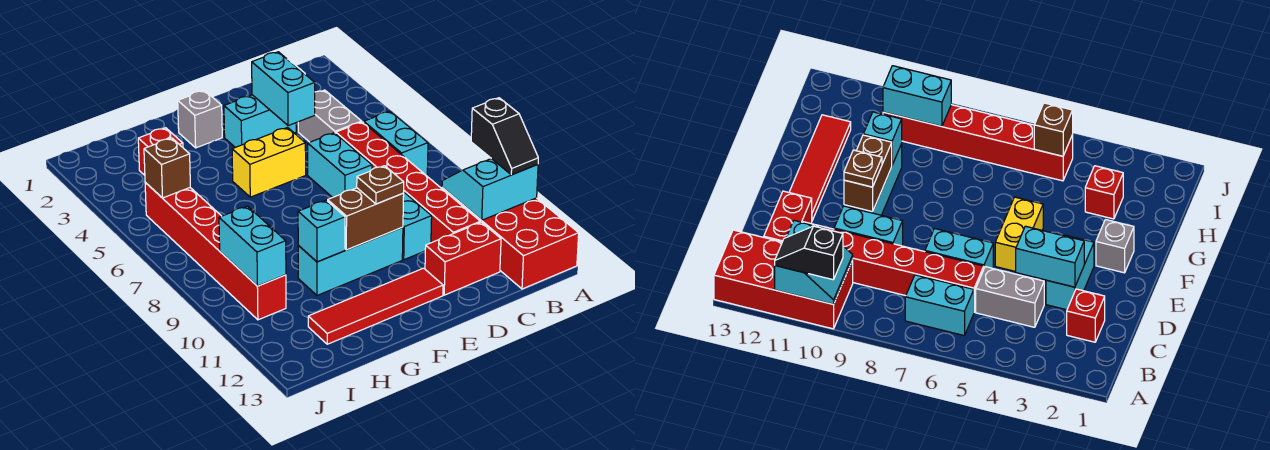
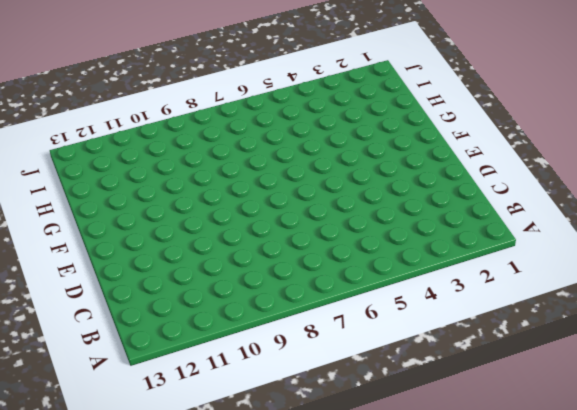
none -> red 2x4 brick [442,188,579,289]
none -> cyan 1x2 brick [364,111,428,176]
none -> red 1x1 brick [1067,289,1105,342]

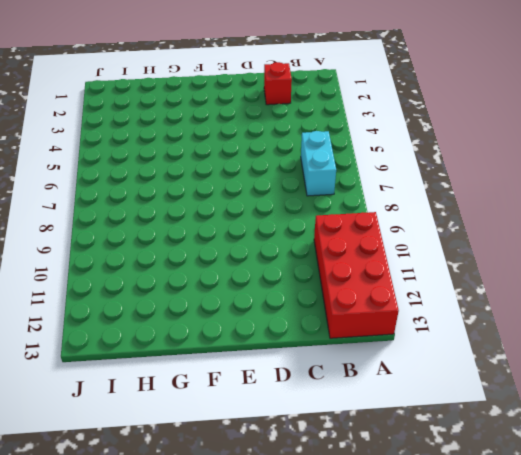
none -> grey 1x2 brick [298,90,362,142]
none -> red 1x6 brick [336,122,480,243]
none -> red 1x2 brick [425,222,501,295]

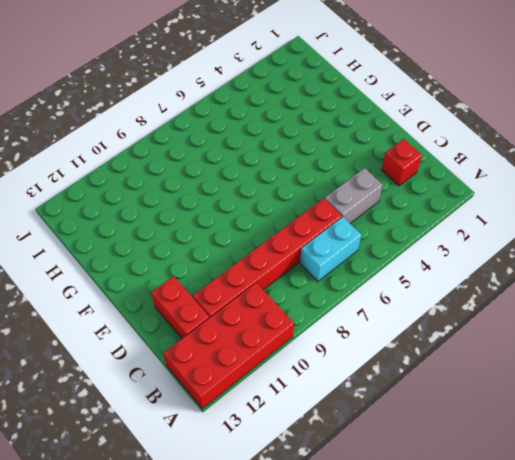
none -> cyan 1x2 brick [224,95,296,147]
none -> cyan 1x2 brick [308,133,372,197]
none -> cyan 1x2 brick [402,192,432,260]

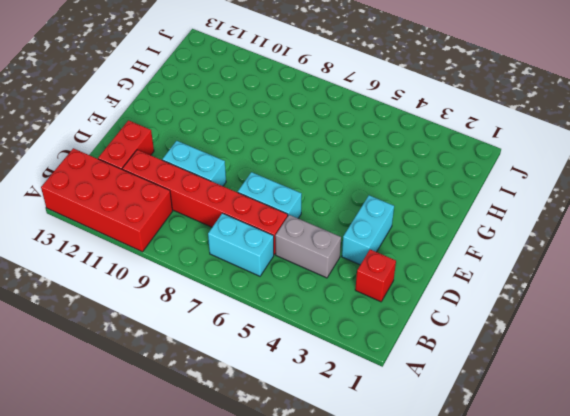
none -> yellow 1x2 brick [232,128,306,197]
none -> cyan 1x3 brick [298,227,403,295]
none -> red 1x4 tile [308,268,443,344]

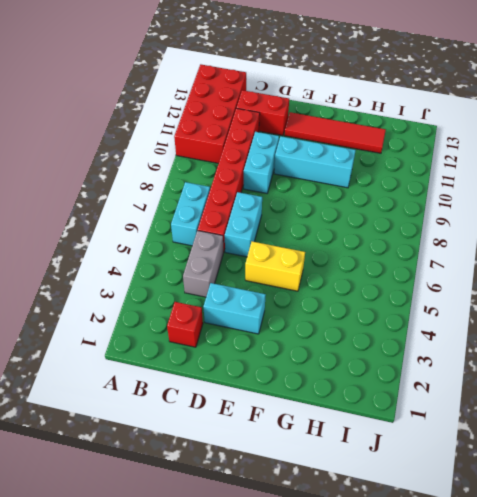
none -> grey 1x1 brick [178,90,222,148]
none -> red 1x1 brick [138,128,183,175]
none -> red 1x6 brick [145,183,286,320]

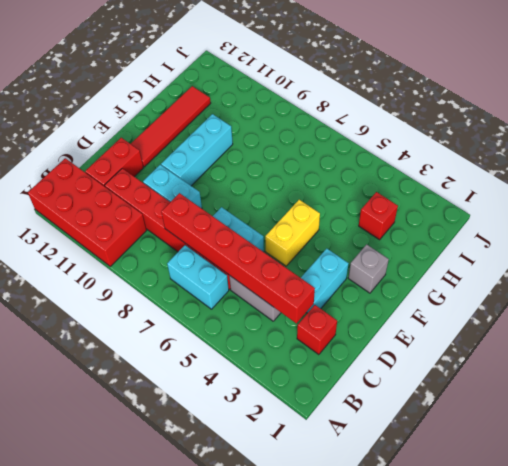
red 1x6 brick [161,193,315,323] -> red 1x6 brick moved to [145,183,286,320]
none -> cyan 2x2 slope [442,159,538,220]
none -> cyan 1x2 brick [252,52,315,126]
none -> brown 1x2 brick [328,188,404,250]

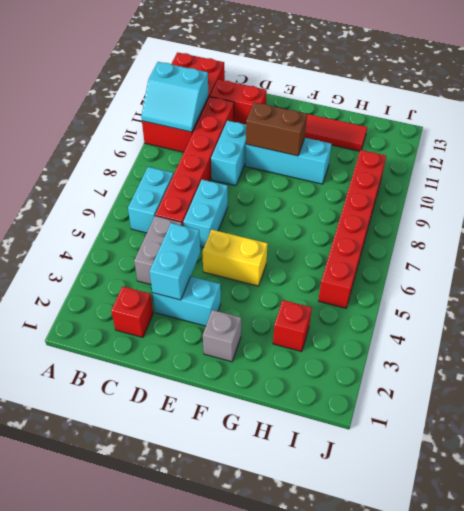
none -> cyan 1x1 brick [298,200,345,262]
none -> brown 1x1 brick [144,138,190,198]
none -> cyan 1x2 brick [219,206,286,286]

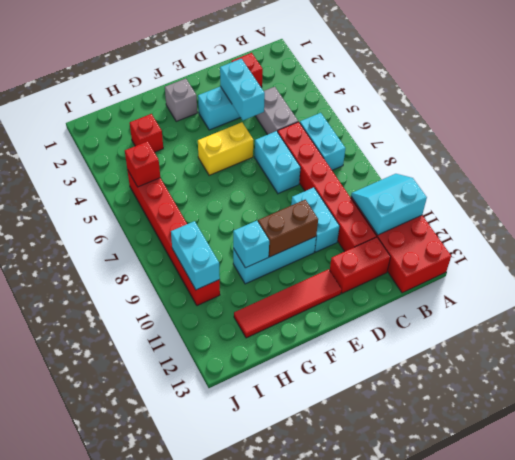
red 1x1 brick [125,141,160,187] -> brown 1x1 brick [144,138,190,198]
none -> black 1x2 slope [471,98,538,175]
none -> brown 1x1 plate [357,166,404,204]

